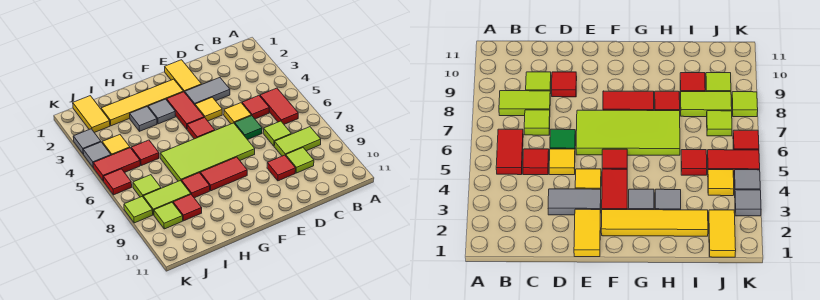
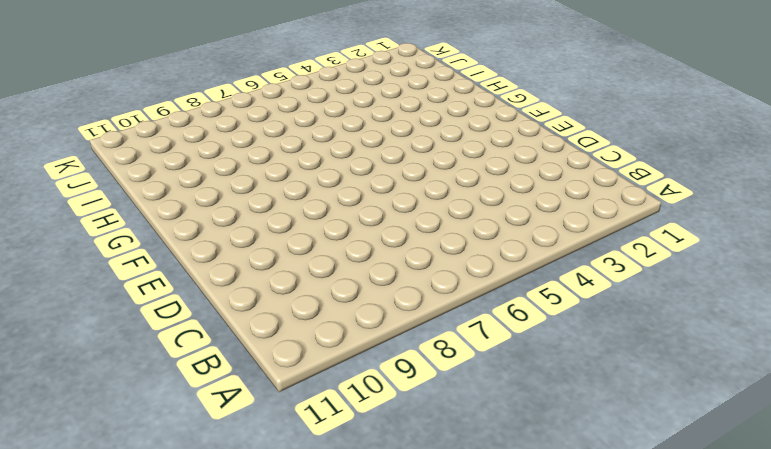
none -> red 1x2 tile [260,88,298,124]
none -> lime 1x2 tile [274,127,321,156]
none -> red 1x1 tile [242,96,269,119]
none -> lime 1x1 tile [263,121,291,146]

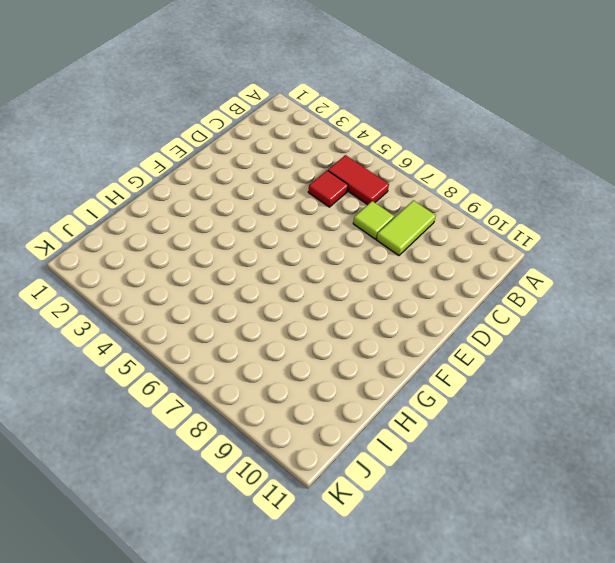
none -> lime 1x1 tile [285,148,314,173]
none -> grey 1x2 tile [185,78,230,105]
none -> yellow 1x1 tile [224,103,251,124]
none -> green 1x1 tile [235,115,262,140]

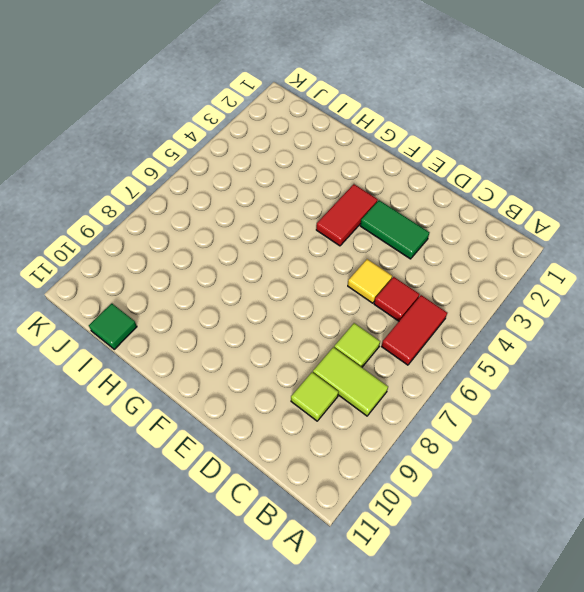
green 1x2 tile [360,200,430,259] -> grey 1x2 tile [185,78,230,105]
green 1x1 tile [89,303,137,349] -> green 1x1 tile moved to [235,115,262,140]
none -> red 1x1 tile [267,155,296,181]
none -> yellow 1x2 tile [165,60,202,92]
none -> yellow 1x1 tile [195,97,222,121]
none -> lime 2x4 tile [160,123,255,181]

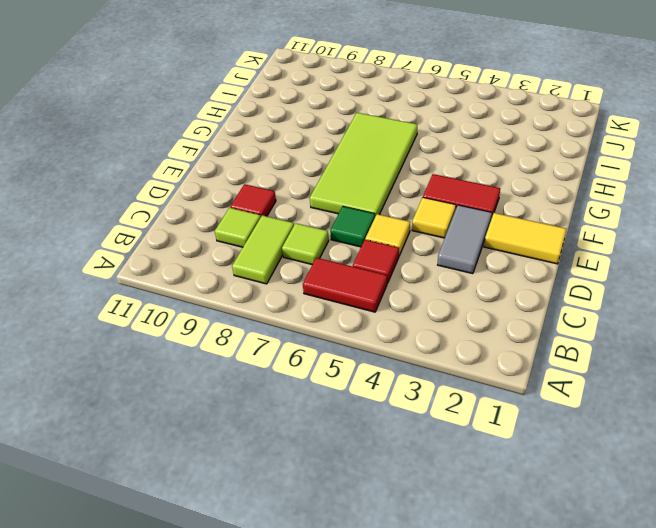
none -> yellow 1x4 tile [101,79,183,126]
none -> red 1x1 tile [187,117,215,139]
none -> red 1x2 tile [200,157,247,191]
none -> grey 1x1 tile [148,99,176,124]

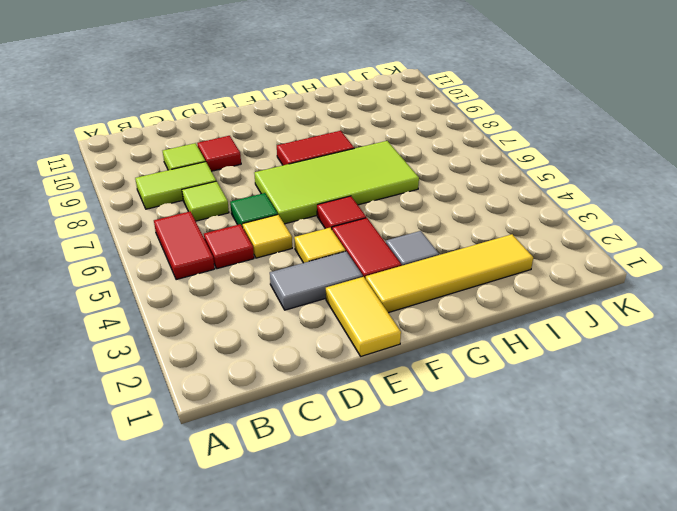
none -> grey 1x1 tile [130,107,157,131]
none -> red 1x1 tile [181,173,210,198]
none -> red 1x1 tile [131,140,159,165]
none -> lime 1x2 tile [143,181,191,215]

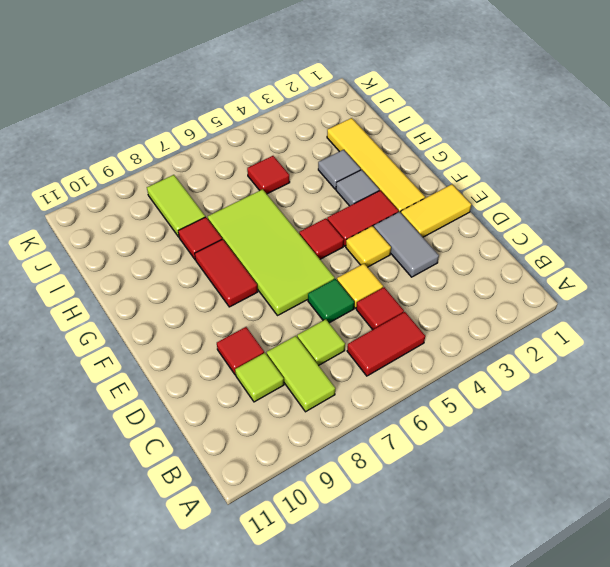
none -> red 1x1 tile [173,194,202,221]
none -> yellow 1x2 tile [73,96,110,133]
none -> yellow 1x1 tile [102,135,130,155]
none -> red 1x2 tile [93,148,140,181]

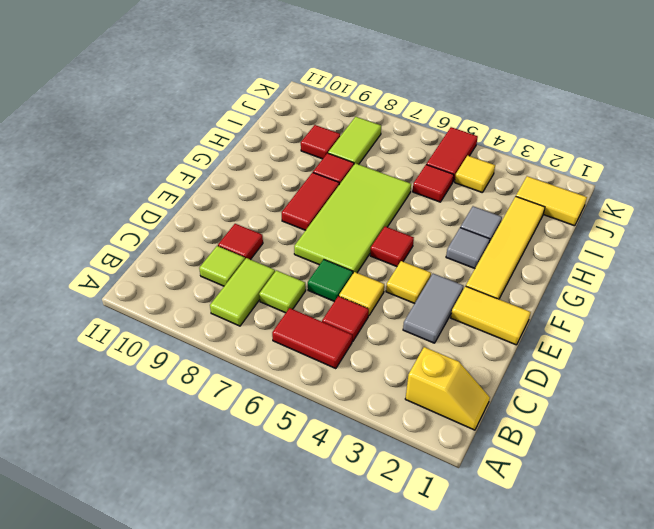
yellow 1x2 slope [405,347,490,430] -> none
none -> red 1x2 tile [167,92,204,129]
none -> lime 1x1 tile [133,175,161,197]
none -> lime 1x1 tile [154,203,183,229]
none -> grey 1x1 tile [73,129,101,154]

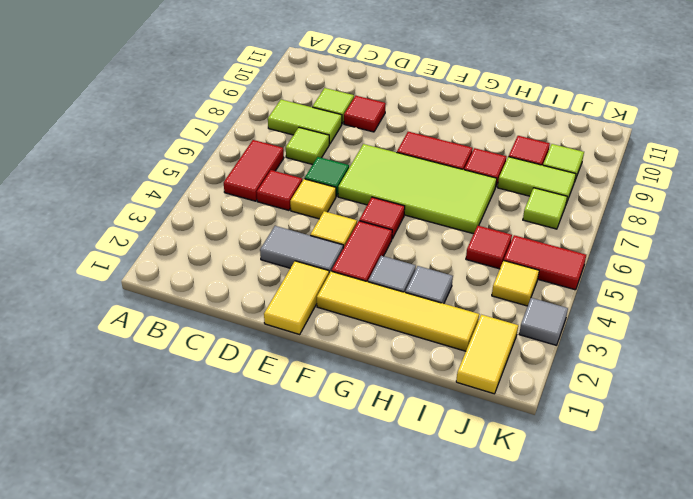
none -> grey 1x1 tile [83,142,111,168]
none -> red 1x1 tile [103,169,132,195]
none -> lime 1x1 tile [124,196,153,223]

